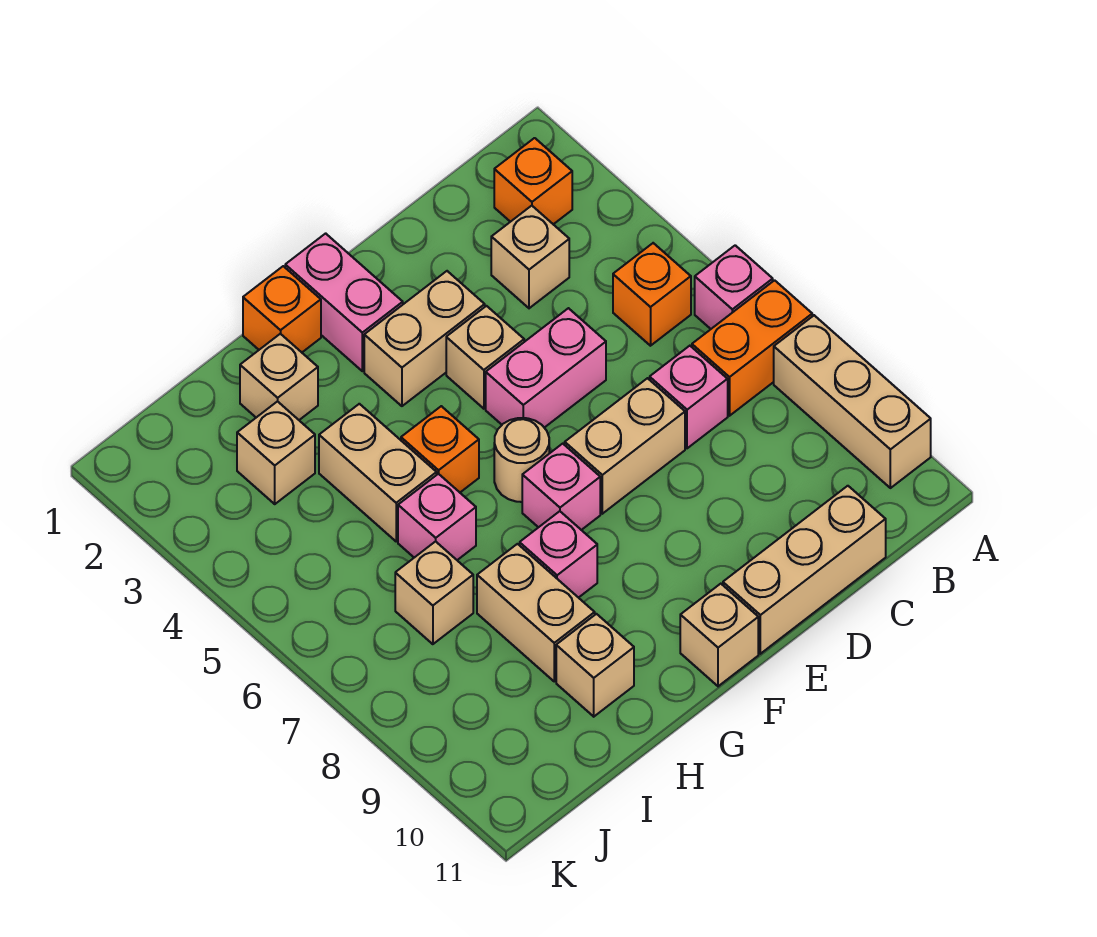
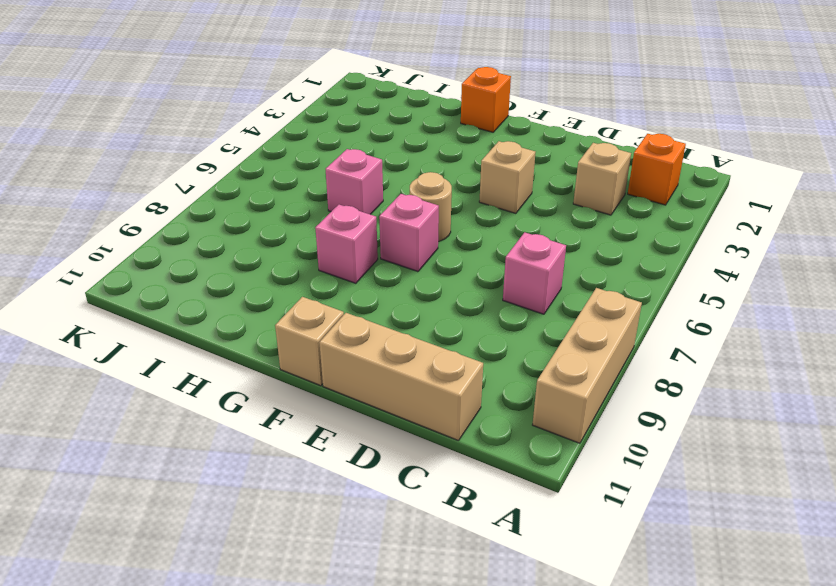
none -> pink 1x1 brick [695,245,773,329]
none -> orange 1x2 brick [692,280,812,416]
none -> orange 1x1 brick [613,243,691,346]

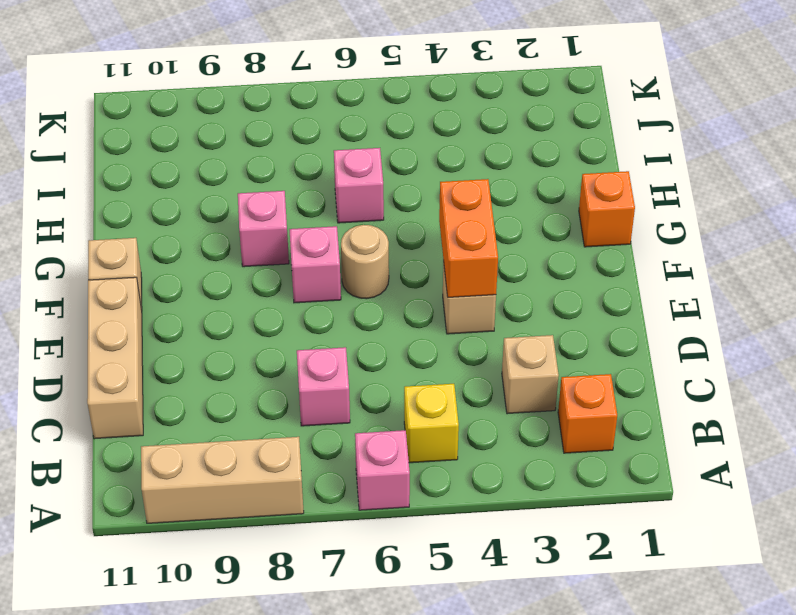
yellow 1x1 brick [404,384,459,463] -> orange 1x1 brick [613,243,691,346]
orange 1x2 brick [439,179,498,297] -> orange 1x2 brick moved to [692,280,812,416]
none -> pink 1x2 brick [486,308,606,428]
none -> tan 1x2 brick [565,378,685,514]
none -> tan 1x2 brick [364,271,485,406]

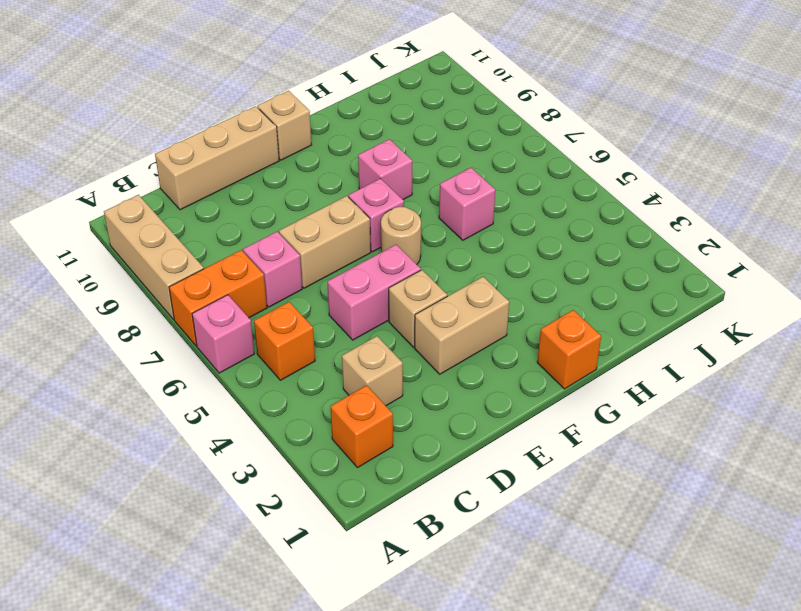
none -> pink 1x2 brick [285,233,403,371]
none -> orange 1x1 brick [401,406,479,492]
none -> tan 1x1 brick [240,334,318,420]

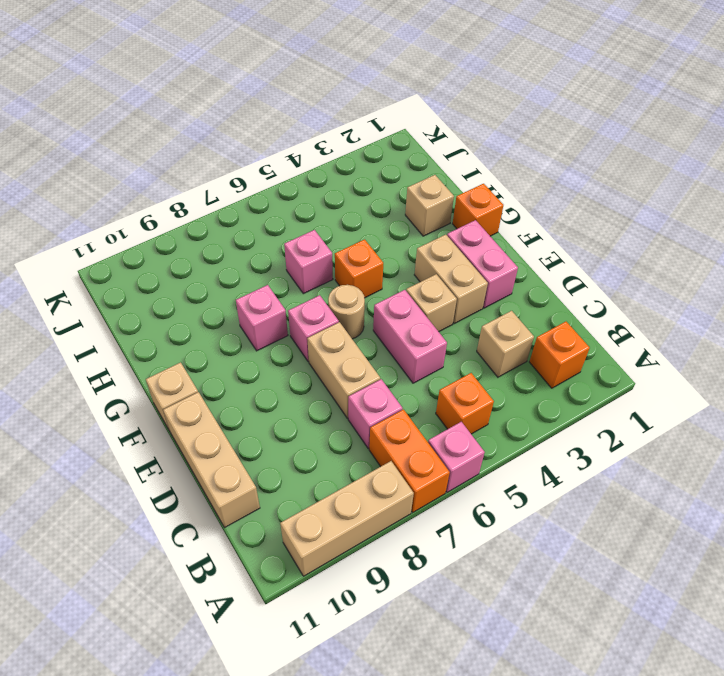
pink 1x2 brick [447,220,518,308] -> pink 1x2 brick turned to [285,233,403,371]
none -> tan 1x2 brick [319,404,437,541]
none -> tan 1x2 brick [477,544,595,681]
none -> tan 1x1 brick [556,614,634,717]

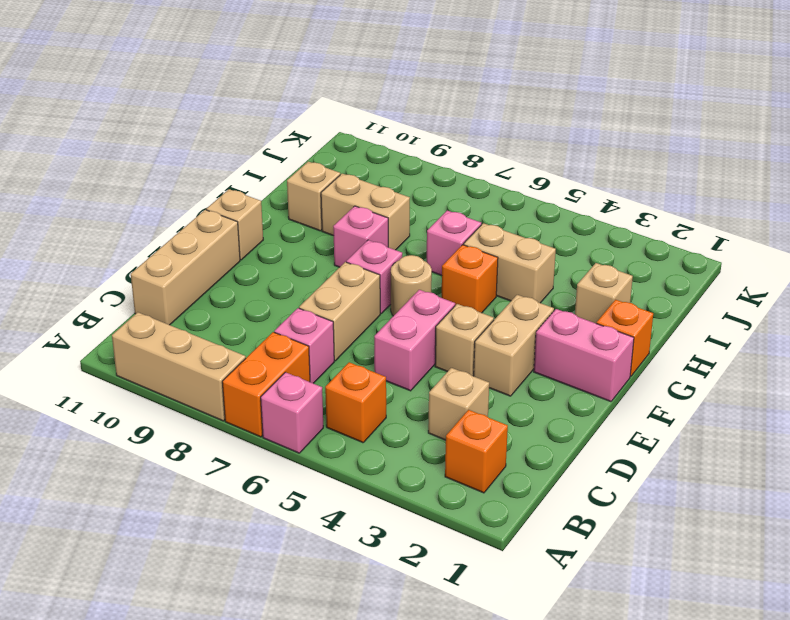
none -> tan 1x1 brick [237,401,315,504]
none -> tan 1x1 brick [395,541,473,644]

